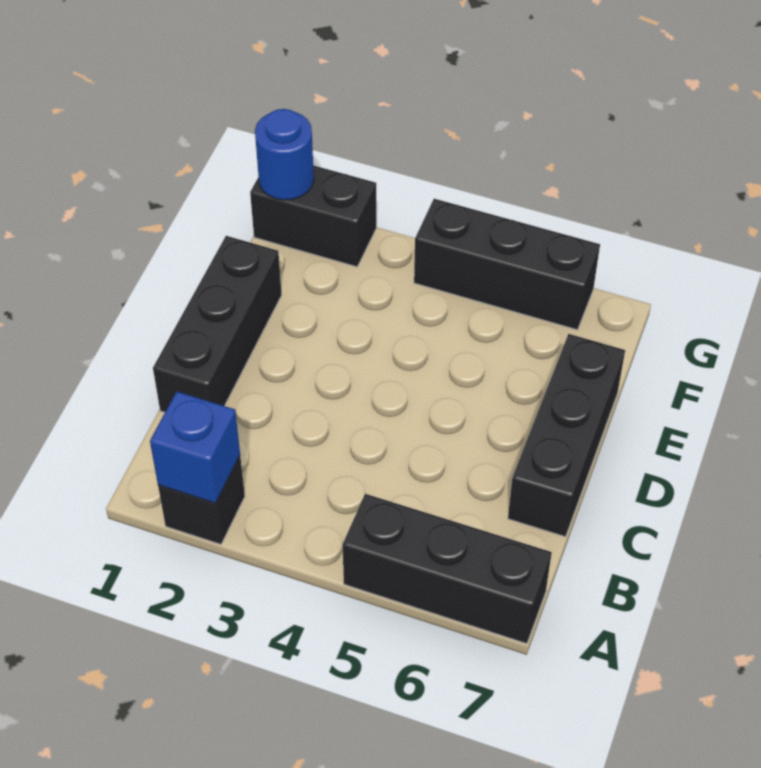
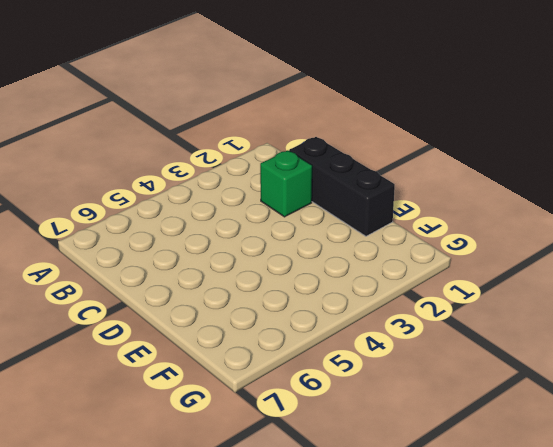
green 1x1 brick [260,150,312,217] -> none
none -> black 1x1 brick [158,456,245,544]
none -> black 1x3 brick [342,494,552,644]

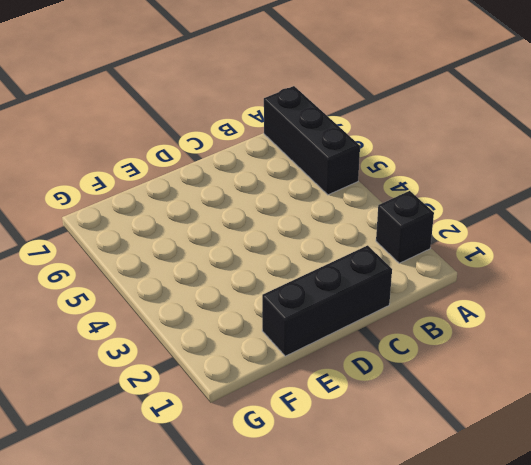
none -> black 1x3 brick [508,334,625,537]
none -> black 1x2 brick [250,165,376,267]

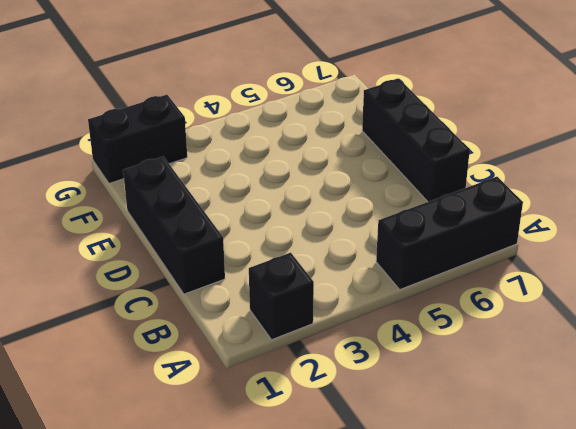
none -> black 1x3 brick [414,199,600,330]
none -> blue 1x1 brick [150,392,240,503]

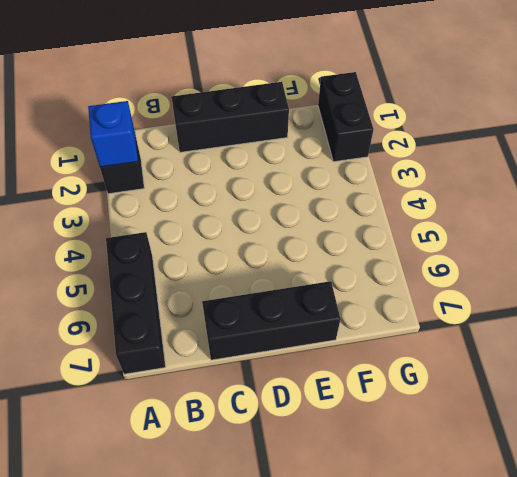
none -> black 1x3 brick [414,199,600,330]
none -> blue 1x1 round brick [255,109,314,200]

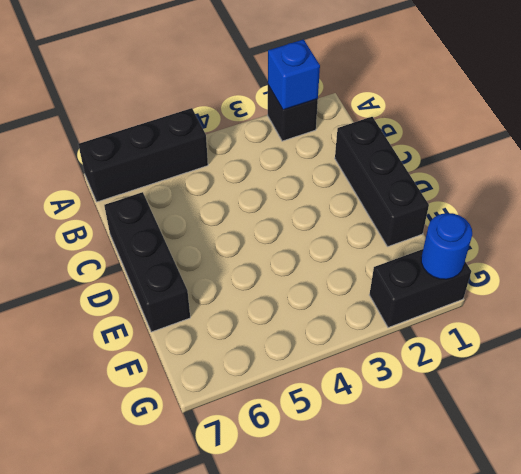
none -> black 1x3 brick [414,199,600,330]

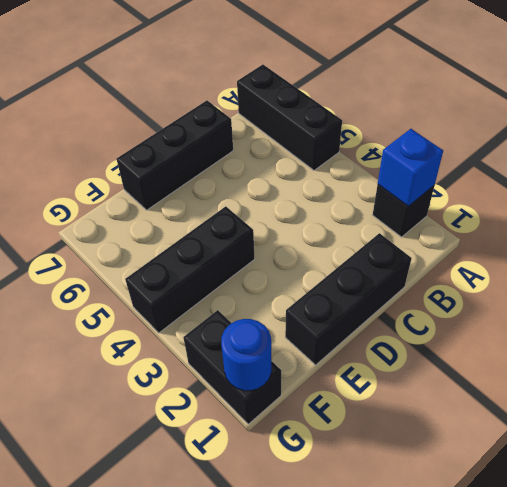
black 1x3 brick [125,206,255,333] -> black 1x3 brick turned to [414,199,600,330]

